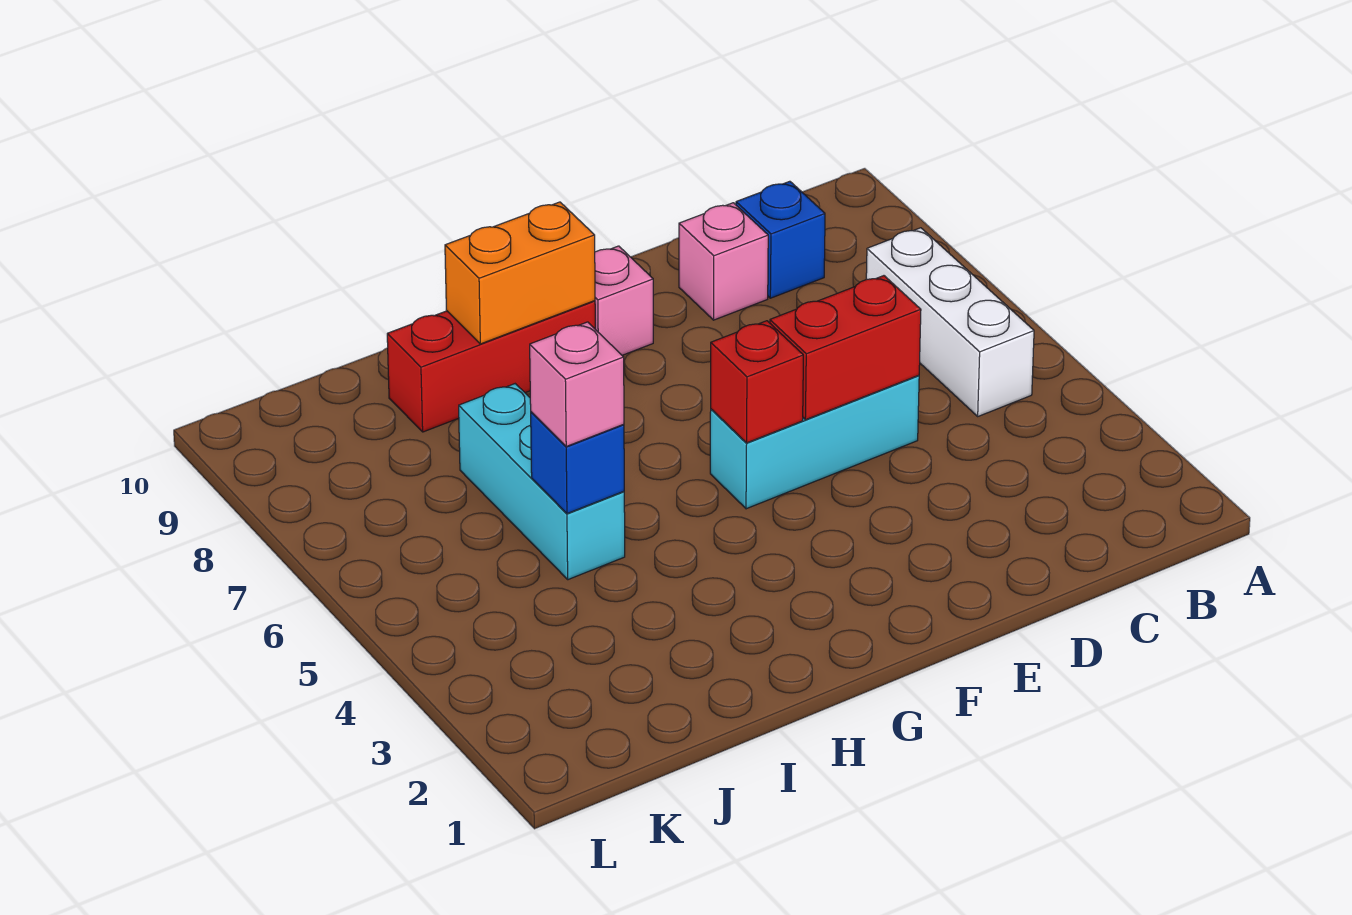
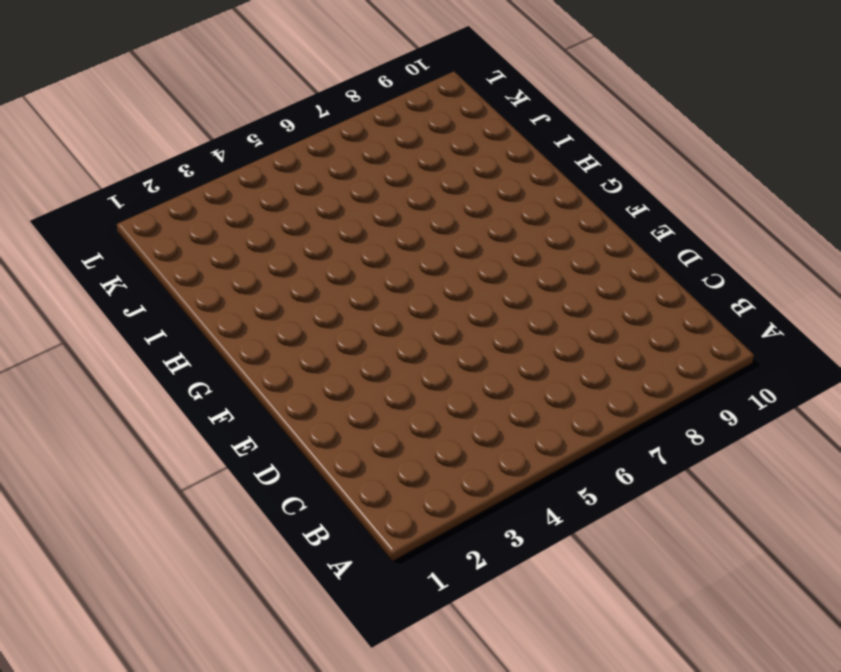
none -> white 1x3 brick [866,228,1034,416]
none -> blue 1x1 brick [736,181,825,298]
none -> cyan 1x3 brick [710,375,919,509]

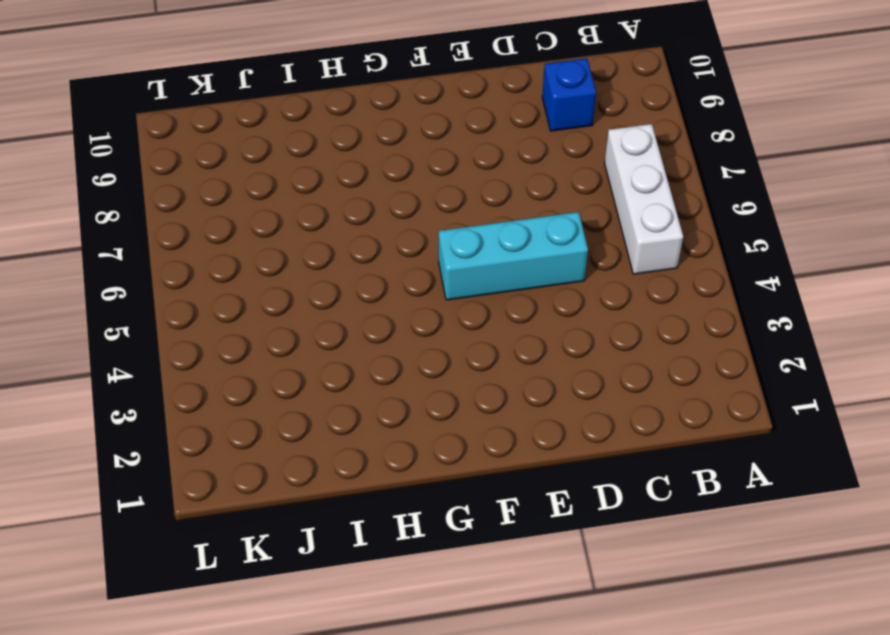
none -> pink 1x1 brick [679,203,768,320]
none -> pink 1x1 brick [595,246,653,355]
none -> red 1x3 brick [387,301,595,432]

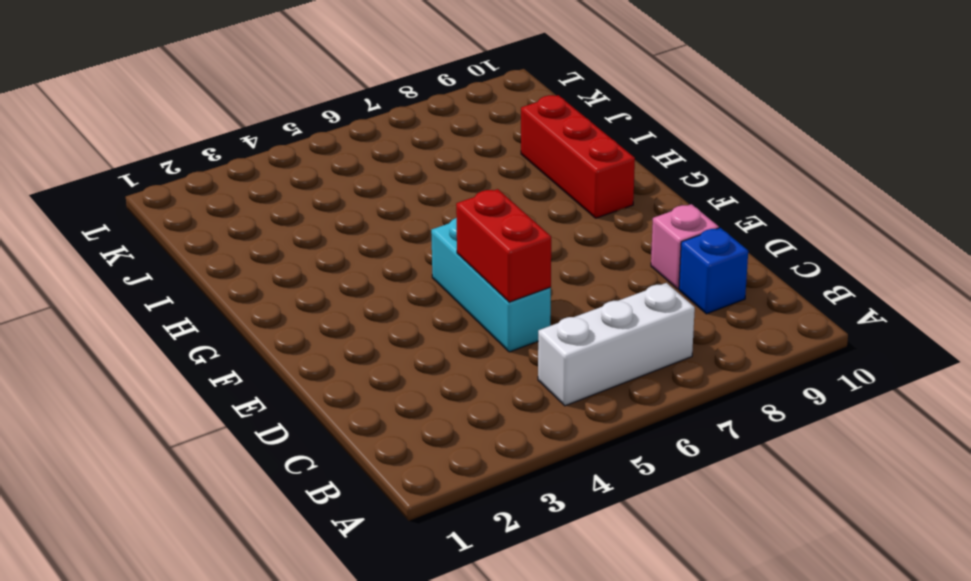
none -> pink 1x1 brick [595,246,653,355]
none -> cyan 1x3 brick [459,384,625,580]
none -> red 1x1 brick [711,321,803,443]

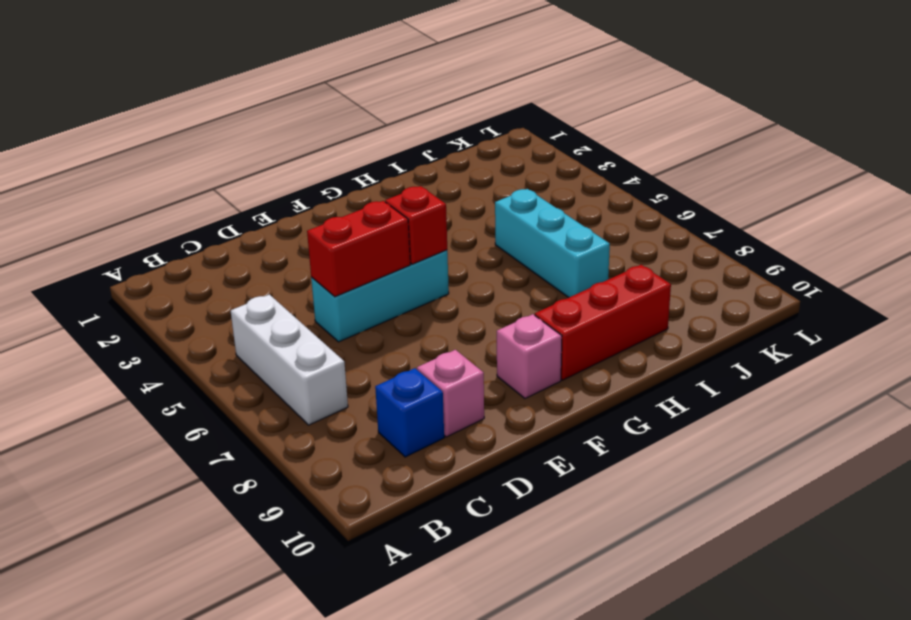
none -> orange 1x2 brick [445,202,595,344]
none -> blue 1x1 brick [531,412,624,513]
none -> pink 1x1 brick [530,322,624,446]

